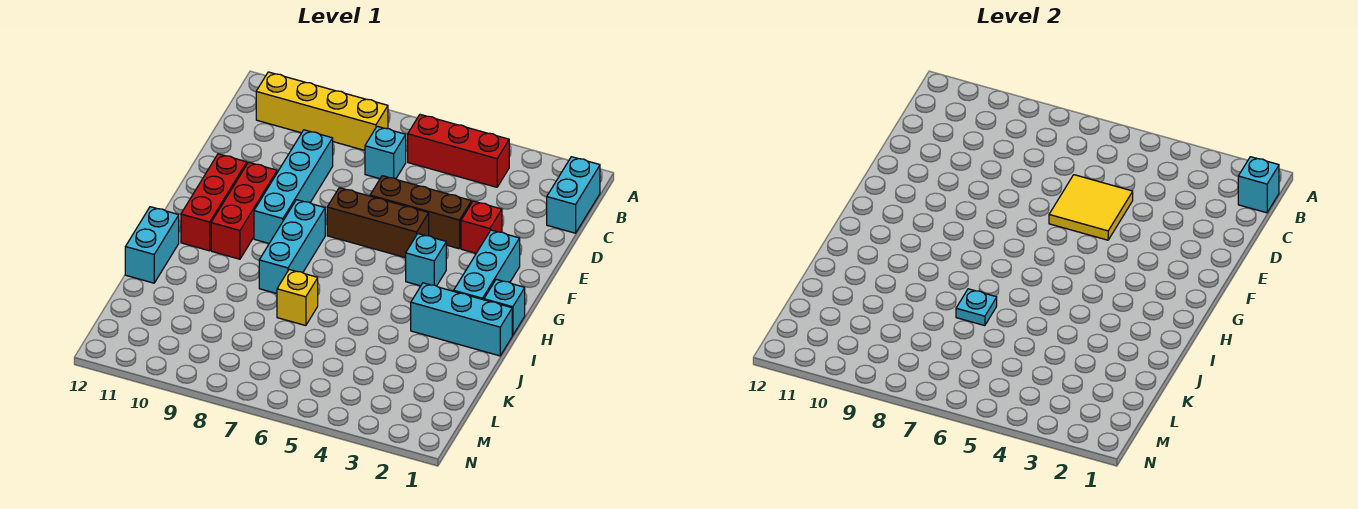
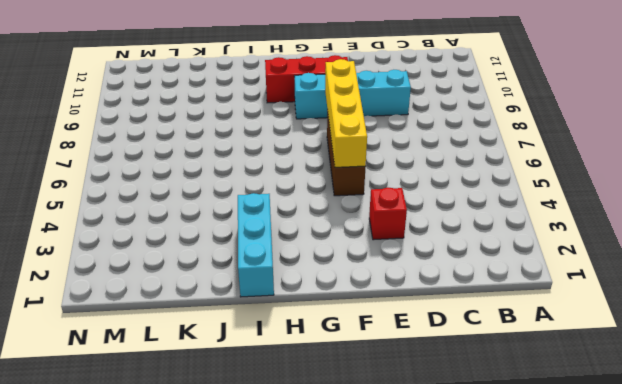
yellow 1x4 brick [325,59,367,167] -> yellow 1x4 brick moved to [256,72,388,150]
none -> cyan 1x2 brick [547,157,600,233]
none -> red 1x3 brick [408,114,509,187]
none -> cyan 1x1 brick [365,126,406,179]

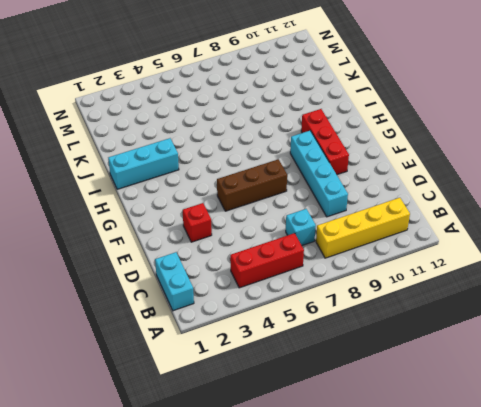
none -> brown 1x3 brick [370,176,472,249]
none -> cyan 1x3 brick [454,230,520,300]
none -> red 1x3 brick [181,154,247,251]

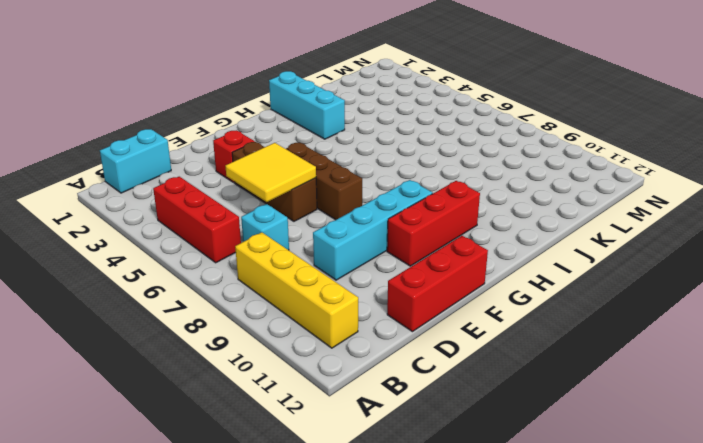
red 1x3 brick [387,236,488,332] -> red 1x3 brick moved to [181,154,247,251]
none -> cyan 1x3 brick [454,230,520,300]
none -> cyan 1x1 brick [406,234,446,286]
none -> cyan 1x3 brick [259,200,325,294]

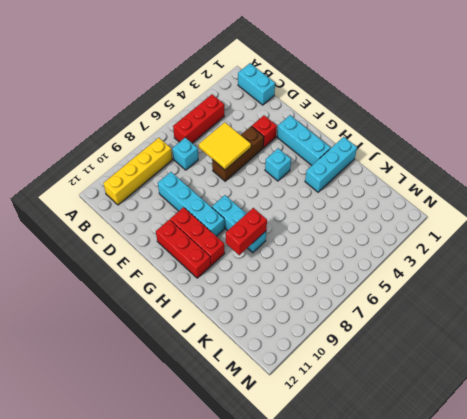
red 1x2 brick [226,208,267,255] -> none
none -> brown 1x3 brick [327,188,429,258]
none -> cyan 1x1 brick [484,279,525,335]
none -> cyan 1x2 brick [125,207,179,283]

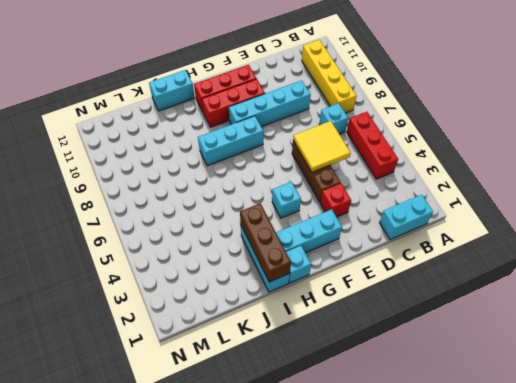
brown 1x3 brick [240,203,291,282] -> brown 1x3 brick moved to [327,188,429,258]
none -> yellow 1x1 brick [277,270,318,326]
none -> cyan 1x1 brick [1238,157,1279,213]
none -> cyan 1x1 plate [956,289,997,326]

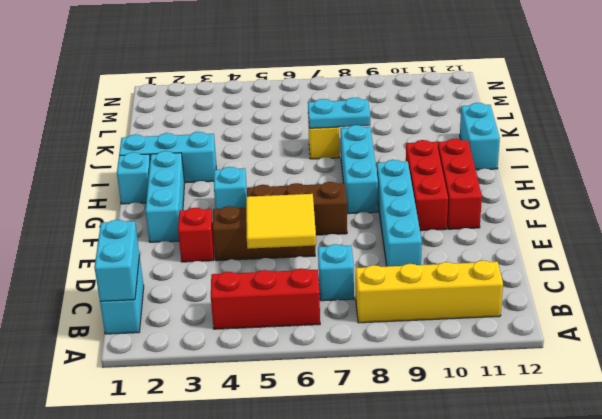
cyan 1x2 brick [95,220,139,301] -> cyan 1x1 brick [1238,157,1279,213]
cyan 1x2 plate [308,98,370,128] -> cyan 1x1 plate [956,289,997,326]

